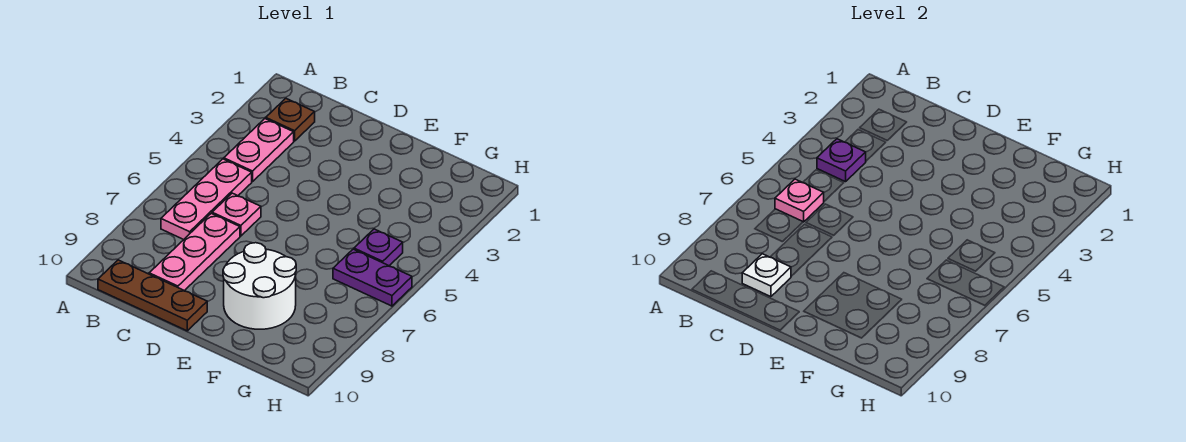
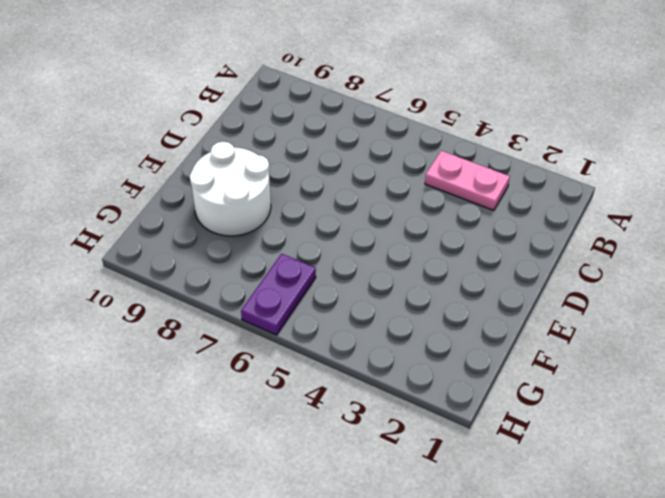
none -> brown 1x1 plate [266,98,315,141]
none -> pink 1x3 plate [161,159,252,240]
none -> brown 1x3 plate [98,260,207,331]

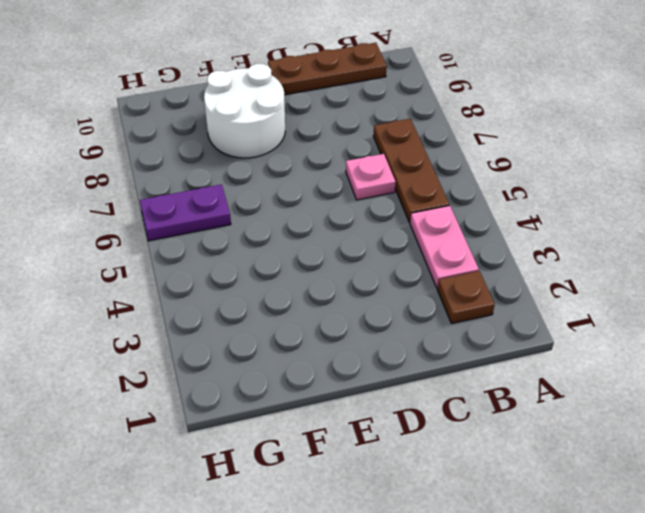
brown 1x3 plate [373,119,449,223] -> pink 1x3 plate [161,159,252,240]
none -> pink 1x3 plate [149,213,240,291]
none -> purple 1x1 plate [354,229,403,266]
none -> purple 1x1 plate [817,139,866,182]

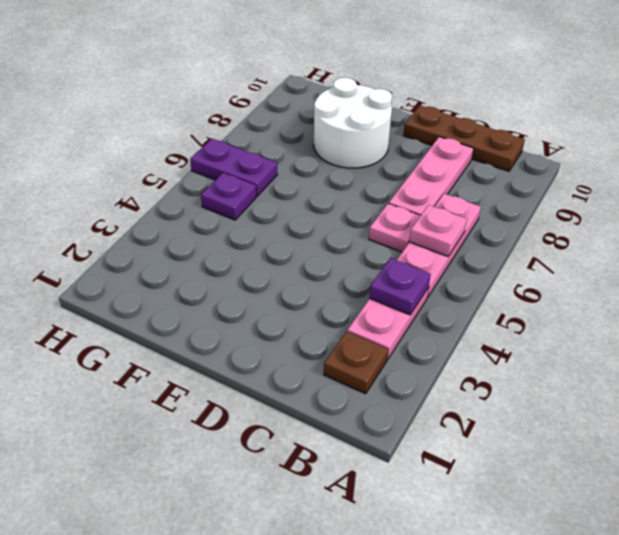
none -> white 1x1 plate [742,254,791,297]

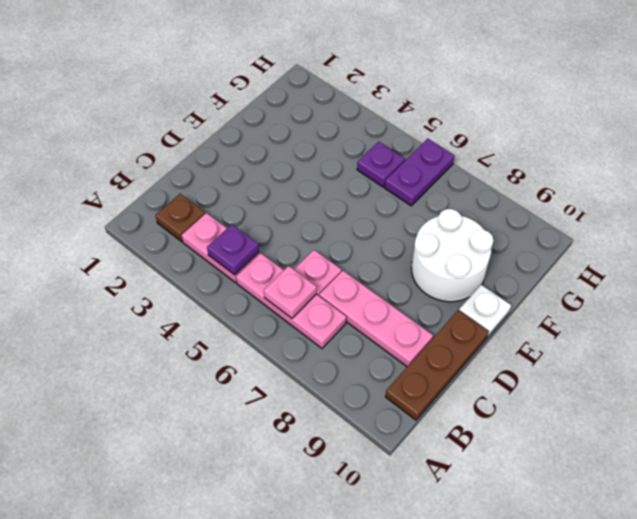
white 1x1 plate [459,285,511,337] -> white 1x1 plate moved to [742,254,791,297]

